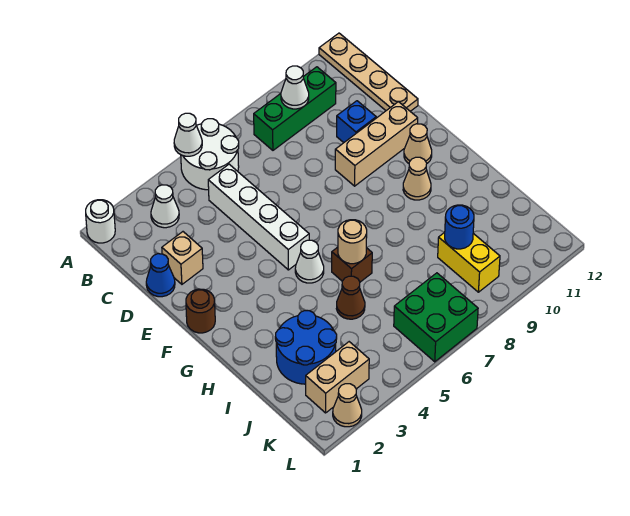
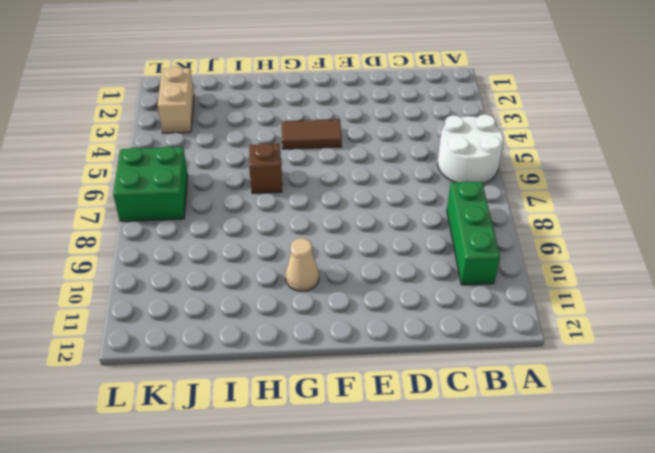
brown 1x2 tile [282,119,342,149] -> none
none -> white 1x1 round brick [86,200,115,243]
none -> tan 1x4 plate [319,33,418,111]
none -> white 1x1 cone [151,185,179,228]

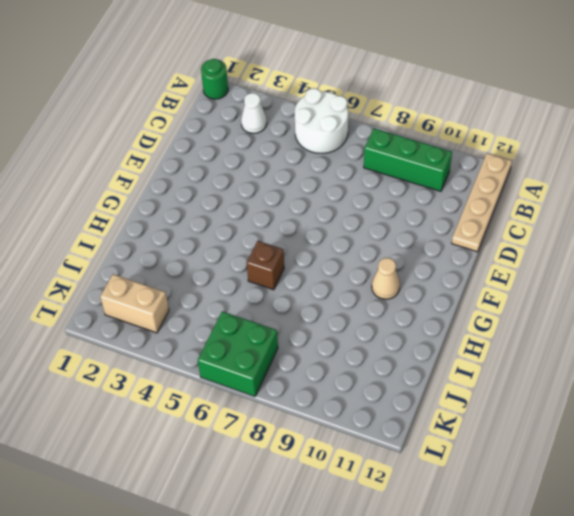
green 1x1 round brick [201,59,228,99] -> white 1x1 round brick [86,200,115,243]
none -> white 1x4 brick [208,164,309,270]
none -> blue 1x1 cone [146,254,175,297]
none -> tan 1x1 brick [162,232,203,284]

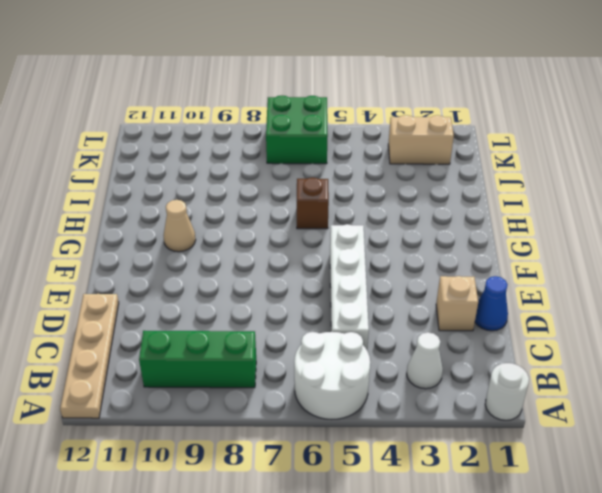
none -> blue 1x1 brick [337,101,376,143]
none -> tan 1x3 brick [335,102,418,186]
none -> brown 1x1 round brick [186,289,215,333]

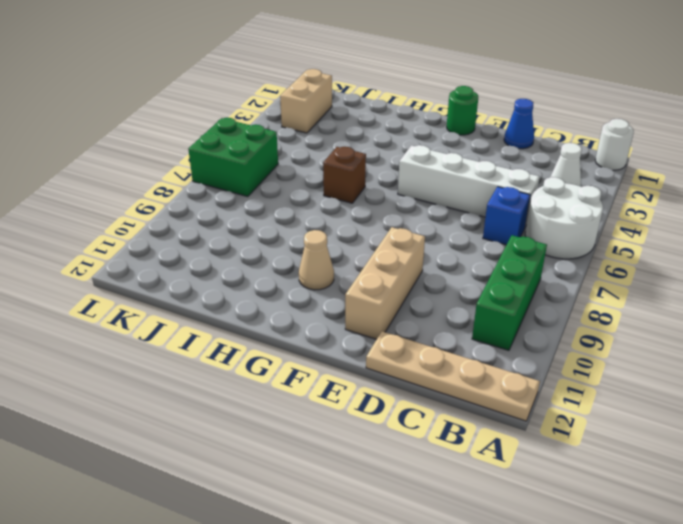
blue 1x1 brick [483,187,530,245] -> blue 1x1 brick moved to [337,101,376,143]
green 1x1 round brick [447,86,478,135] -> brown 1x1 round brick [186,289,215,333]
none -> tan 1x1 brick [162,232,203,284]
none -> tan 1x1 cone [404,124,432,163]
none -> white 1x1 cone [295,240,324,283]

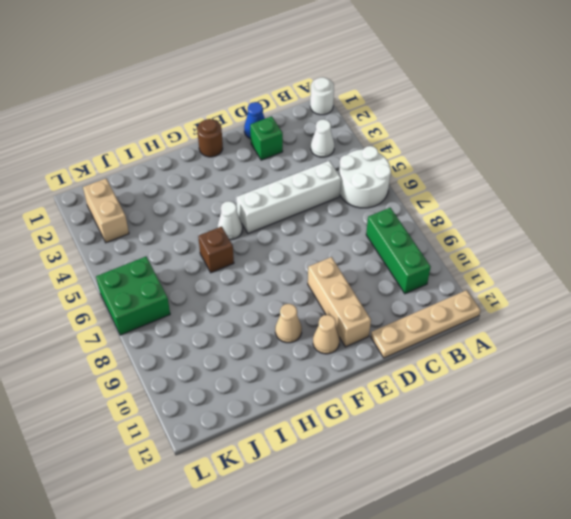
green 1x1 brick [250,116,283,160] -> tan 1x1 brick [162,232,203,284]
none -> blue 1x1 brick [337,101,376,143]
none -> blue 2x2 round brick [275,311,337,384]
none -> brown 1x1 cone [336,276,365,319]

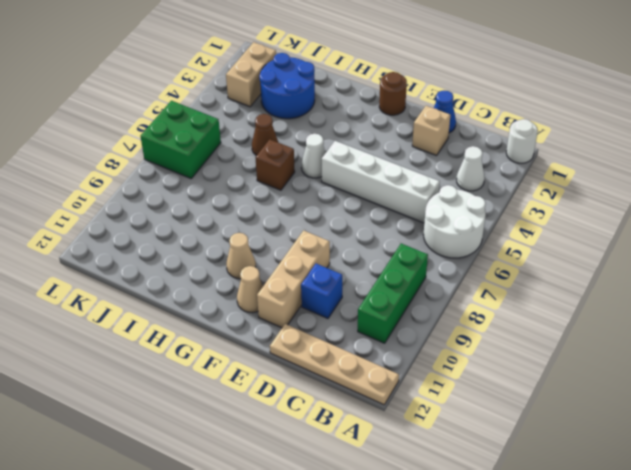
none -> yellow 1x2 brick [438,232,500,292]
none -> tan 1x1 cone [333,384,362,427]
none -> white 1x1 cone [174,113,202,156]

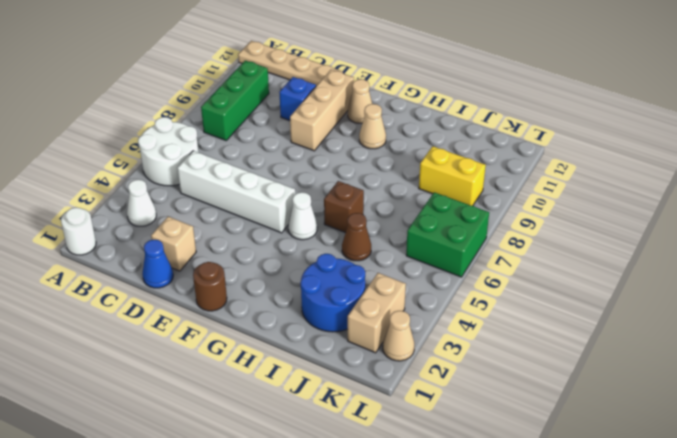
none -> white 1x1 cone [174,113,202,156]
none -> white 1x1 cone [281,66,309,109]
none -> tan 1x1 round brick [338,220,367,264]

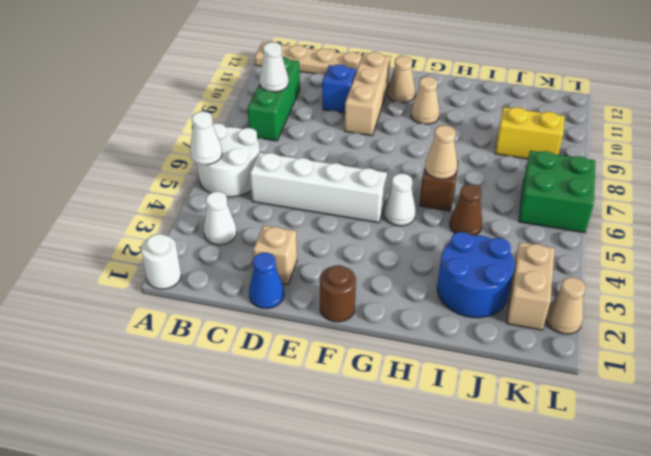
tan 1x1 cone [425,125,457,179] -> tan 1x1 round brick [338,220,367,264]
none -> blue 1x1 round brick [445,205,474,249]

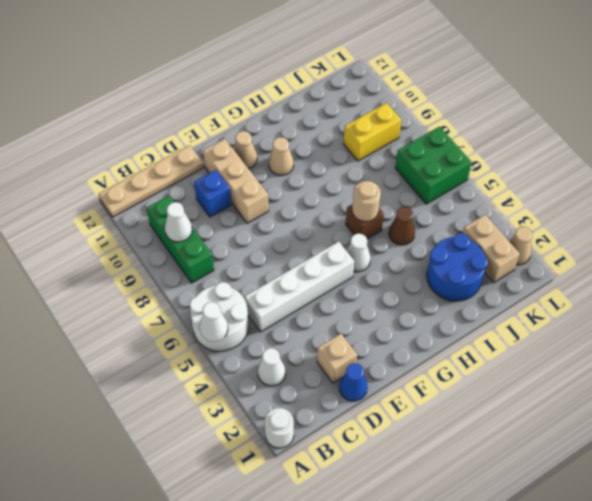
none -> brown 1x1 round brick [186,289,215,333]
none -> blue 1x1 round brick [445,205,474,249]

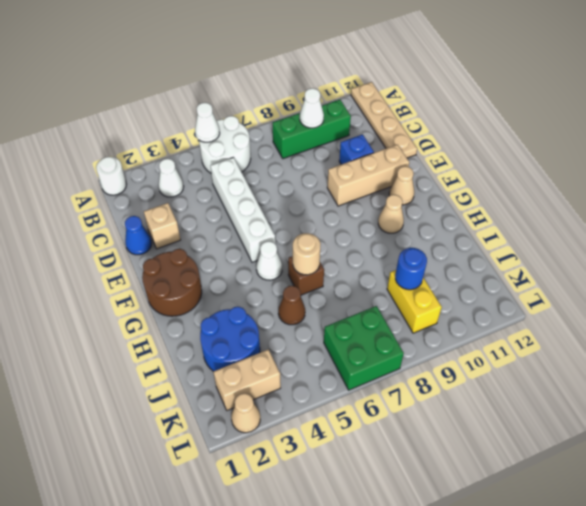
brown 2x2 round brick [142,249,202,316] -> brown 1x1 round brick [186,289,215,333]

